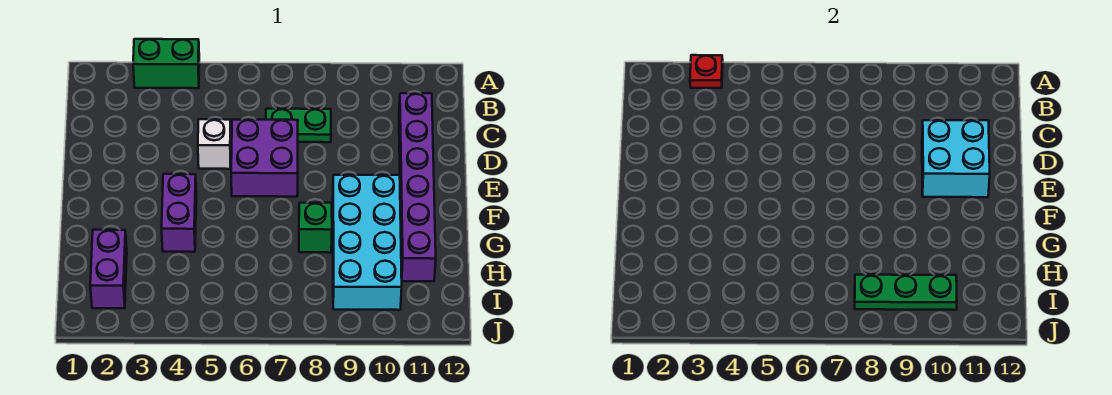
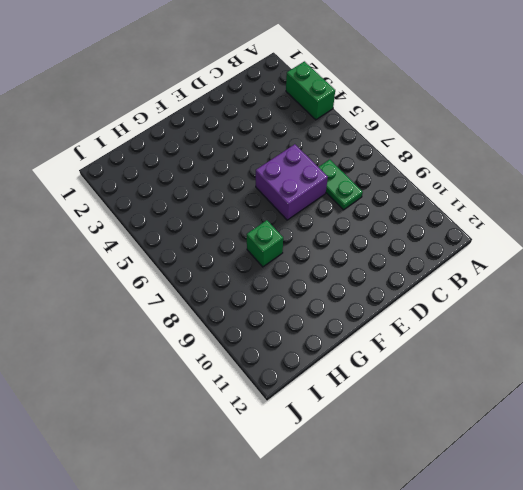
none -> purple 1x6 brick [399,93,436,281]
none -> white 1x1 brick [198,119,231,169]
none -> purple 1x2 brick [162,174,196,252]

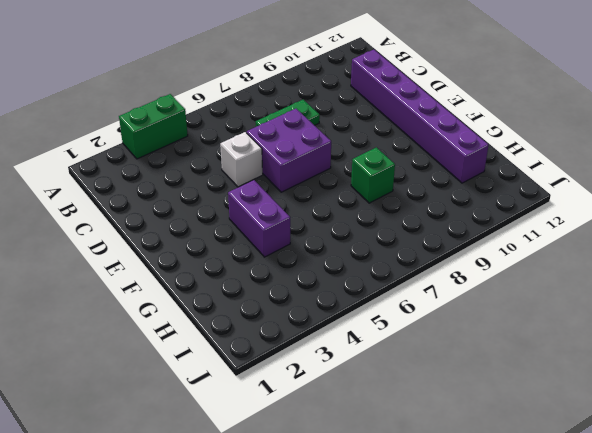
none -> cyan 2x4 brick [333,175,402,310]
none -> purple 1x2 brick [90,230,127,308]
none -> red 1x1 plate [690,55,723,88]

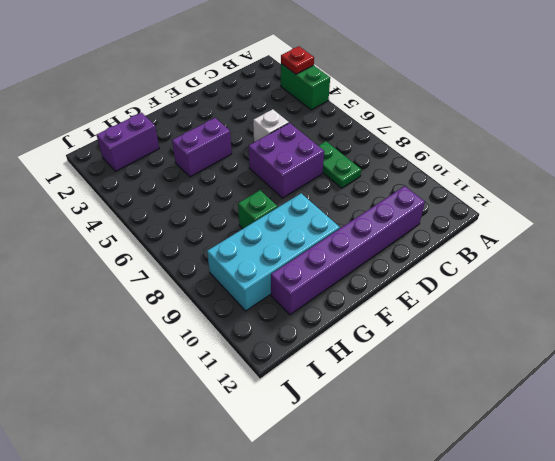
none -> cyan 2x2 brick [922,120,990,197]
none -> green 1x3 plate [855,275,957,310]

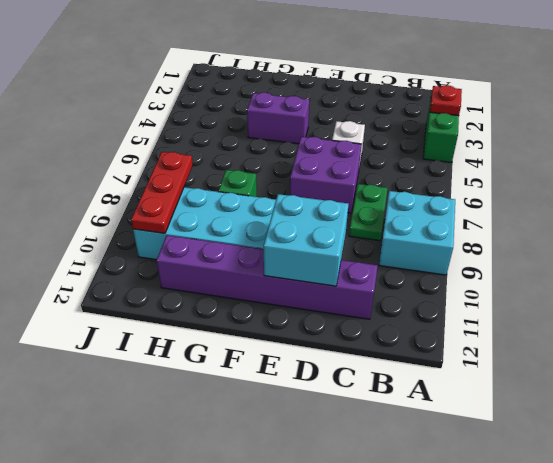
cyan 2x2 brick [379,191,455,275] -> none
red 1x3 plate [131,152,193,233] -> green 1x3 plate [855,275,957,310]
none -> purple 1x2 brick [90,230,127,308]

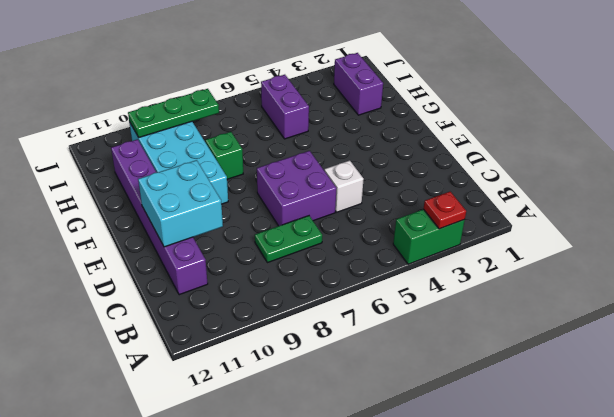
purple 1x2 brick [261,75,309,139] -> purple 1x2 brick moved to [162,174,196,252]

